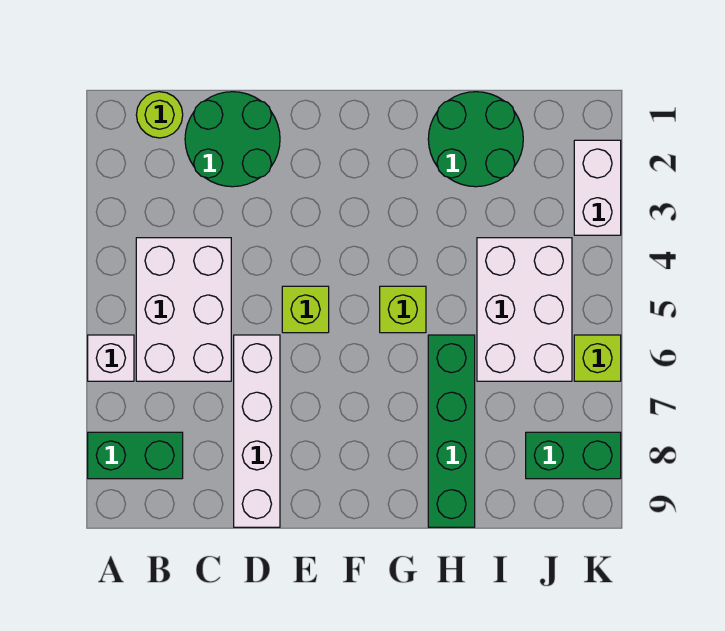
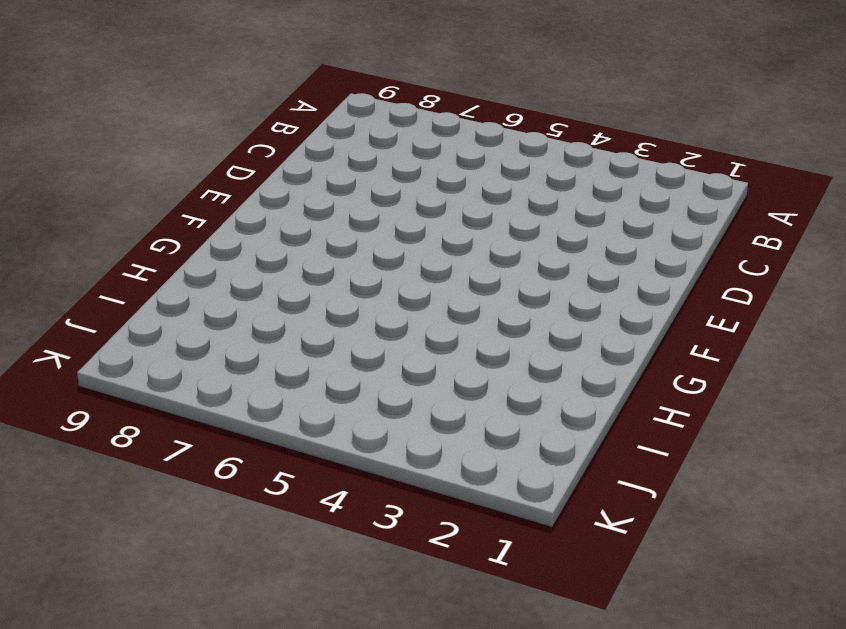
none -> white 1x1 brick [88,335,134,381]
none -> green 1x2 brick [88,432,183,479]
none -> lime 1x1 round brick [136,92,183,138]

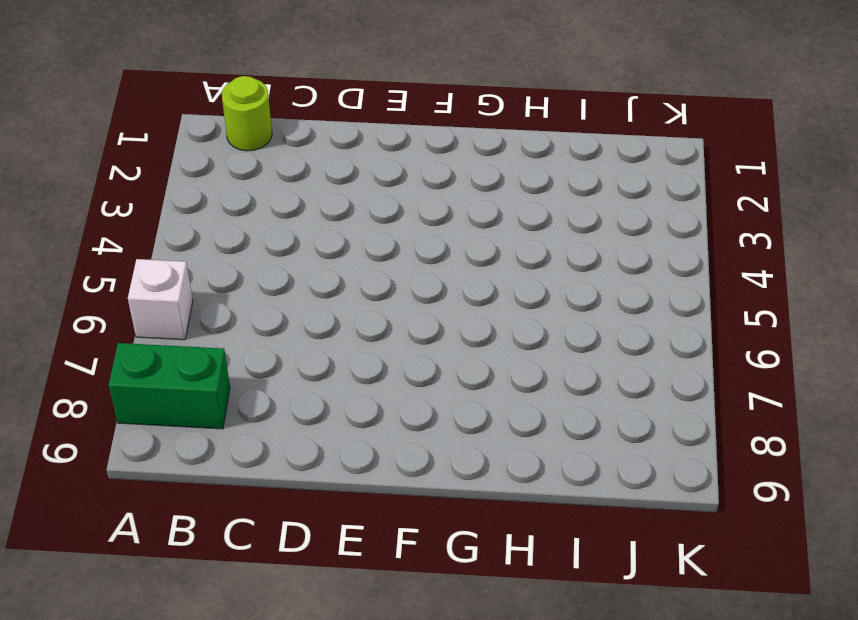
none -> white 2x3 brick [136,238,231,381]
none -> green 2x2 round brick [185,92,280,187]
none -> white 1x4 brick [234,335,280,527]

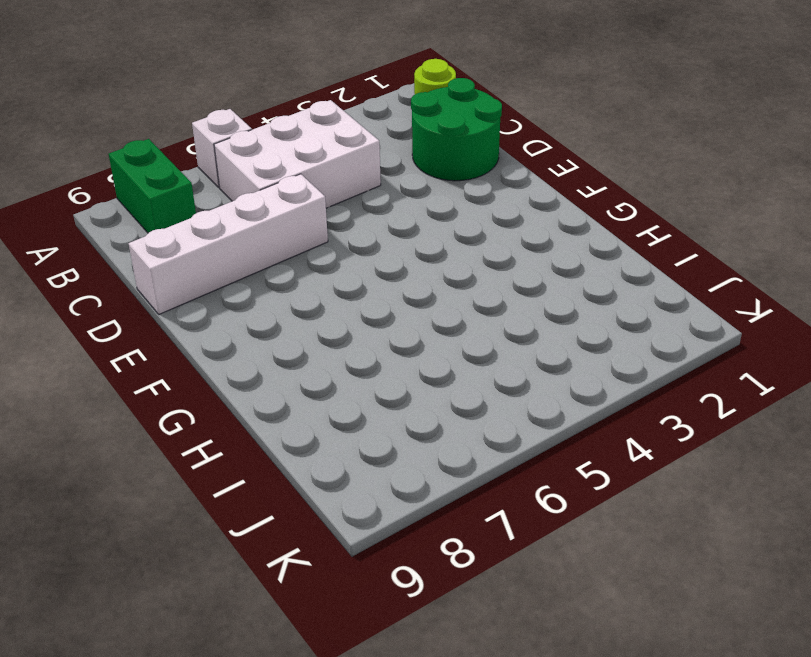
none -> lime 1x1 brick [282,286,329,333]
none -> lime 1x1 brick [380,286,426,333]
none -> green 2x2 round brick [428,92,523,187]

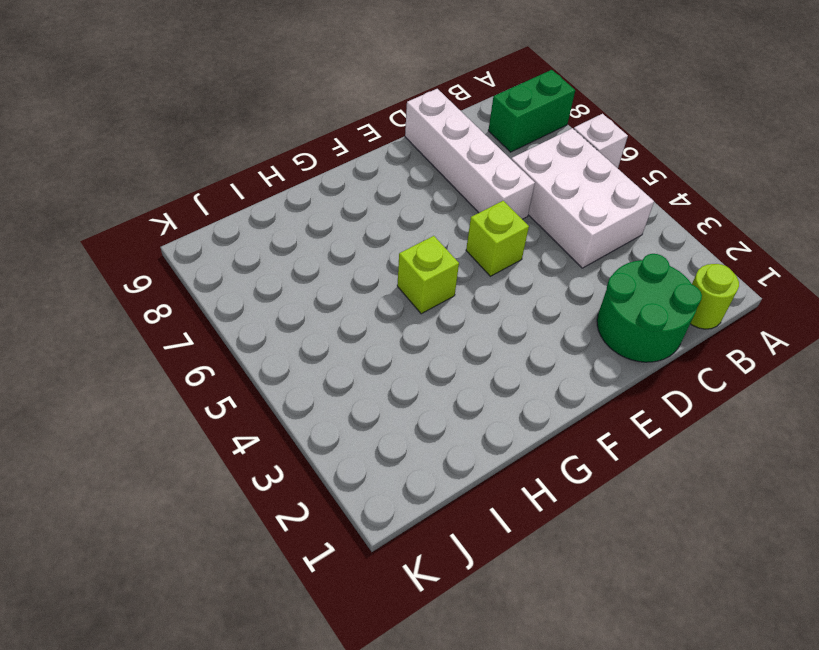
none -> green 2x2 round brick [428,92,523,187]
none -> green 1x4 brick [428,335,475,527]
none -> white 2x3 brick [477,238,572,381]

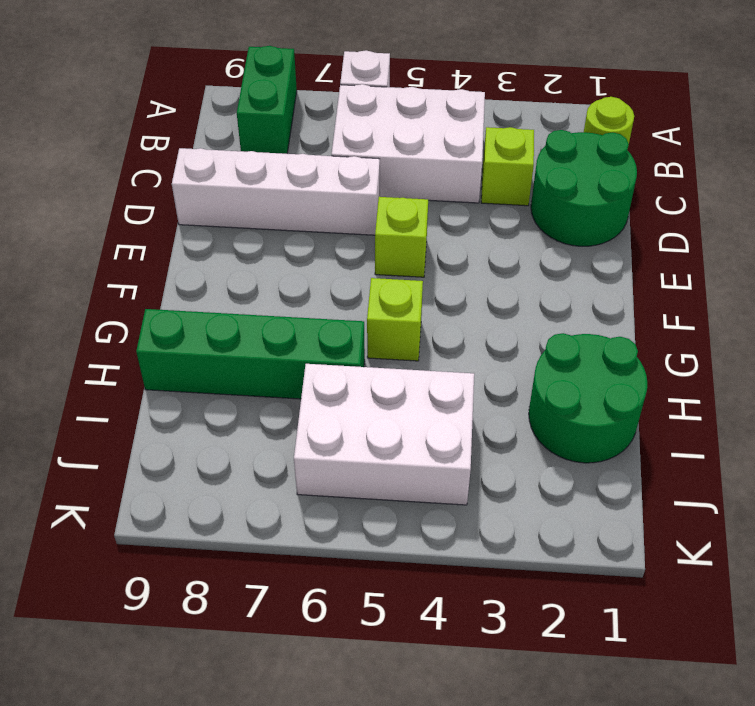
lime 1x1 brick [481,127,534,206] -> lime 1x1 brick moved to [574,335,621,381]
none -> green 1x2 brick [526,432,621,479]
none -> white 1x2 brick [574,140,621,235]

